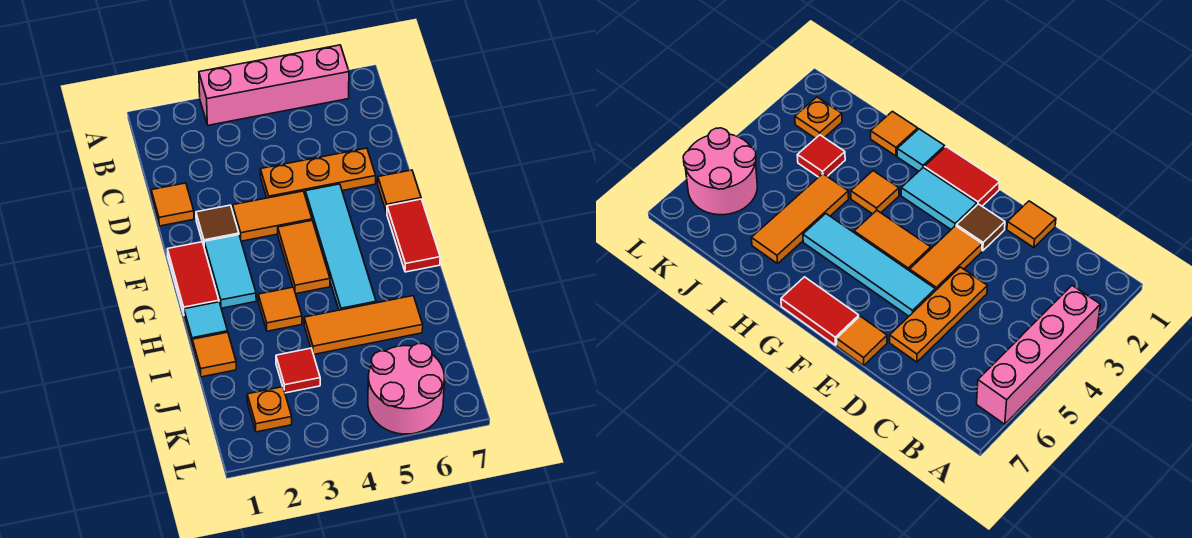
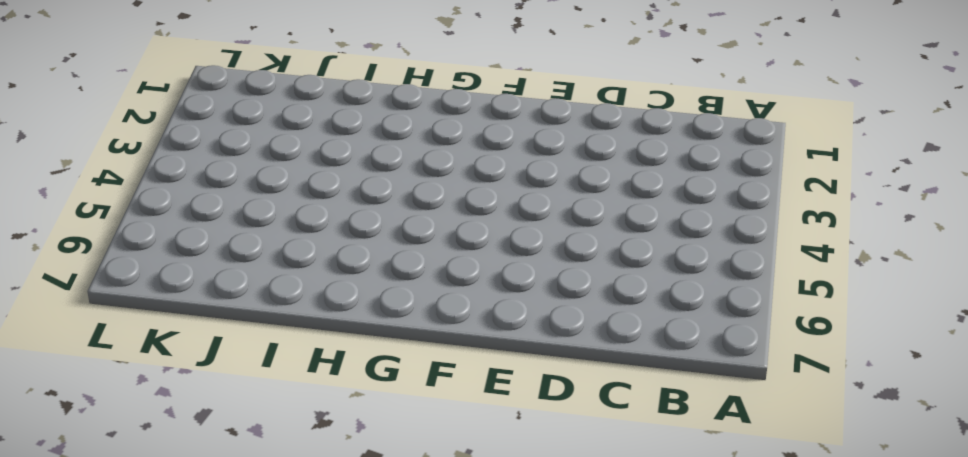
none -> pink 1x4 brick [199,45,349,125]
none -> orange 1x1 tile [151,183,194,226]
none -> orange 1x3 plate [260,148,376,198]

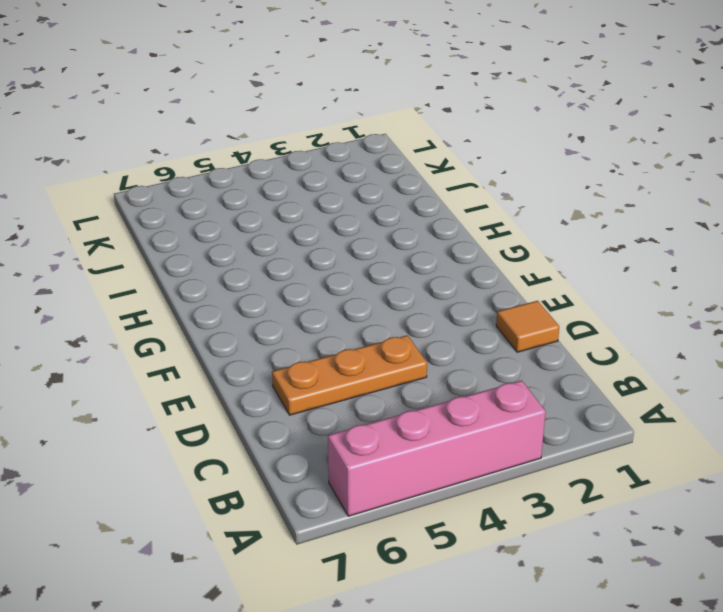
none -> brown 1x1 tile [196,205,239,245]
none -> orange 1x2 tile [233,191,312,241]
none -> cyan 1x4 tile [305,184,376,310]

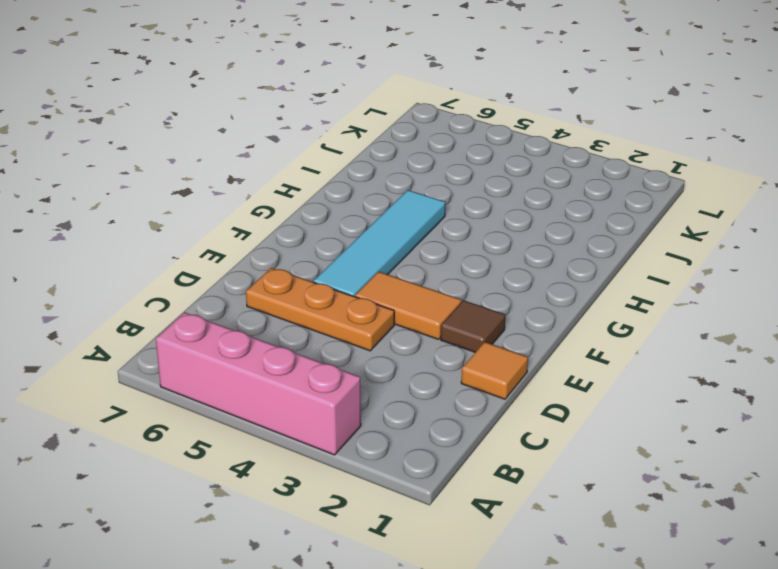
none -> orange 1x1 tile [378,170,421,213]
none -> red 1x2 tile [167,242,219,314]
none -> cyan 1x2 tile [204,235,256,308]

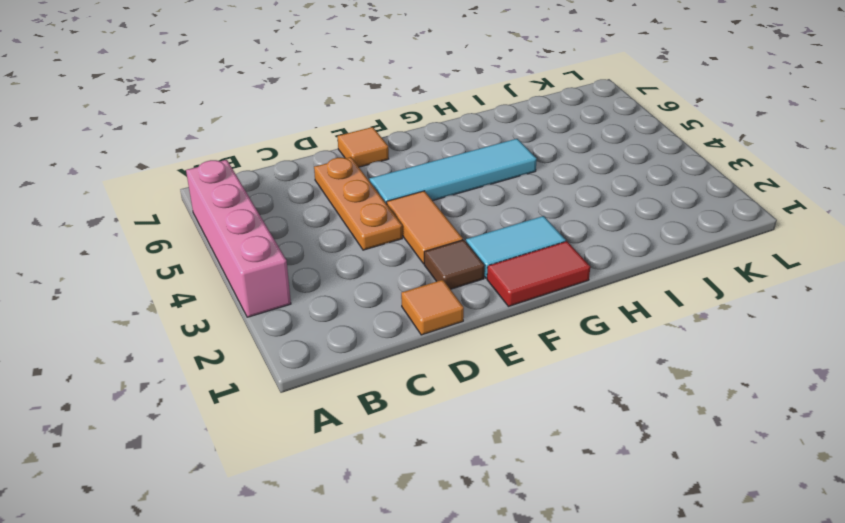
none -> orange 1x2 tile [278,221,330,294]
none -> red 1x2 tile [387,199,440,272]
none -> cyan 1x1 tile [184,302,228,346]

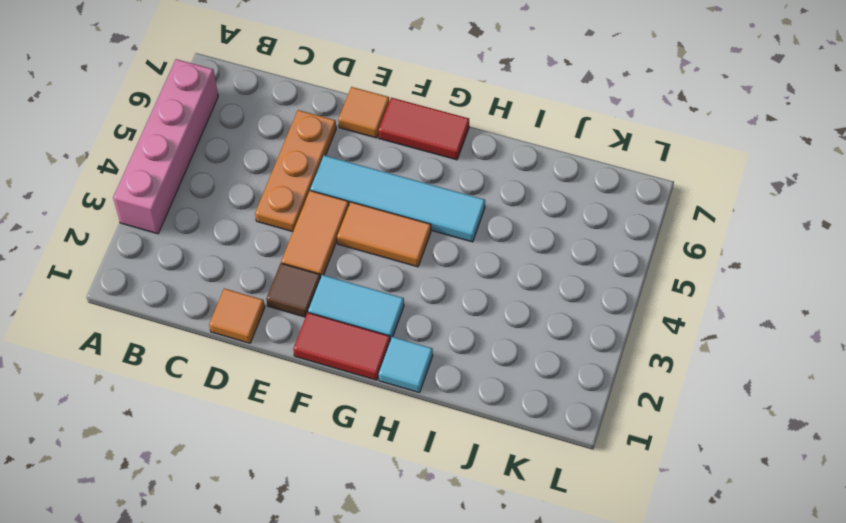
none -> orange 1x1 tile [258,287,302,331]
none -> orange 1x1 tile [192,332,236,377]
none -> orange 1x3 tile [304,296,423,355]

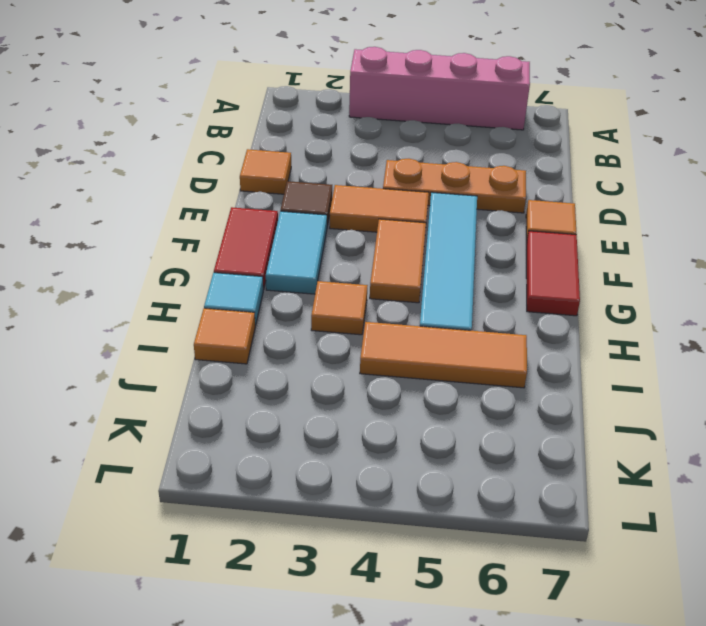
none -> red 1x1 tile [276,348,320,393]
none -> orange 1x1 plate [247,387,292,432]
none -> pink 2x2 round brick [368,344,444,434]

